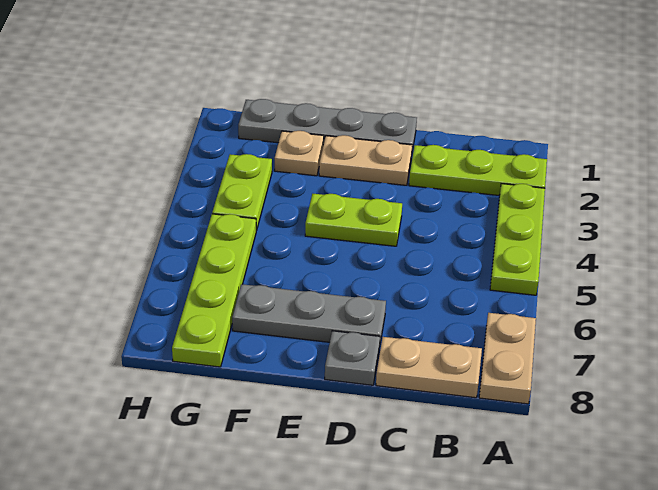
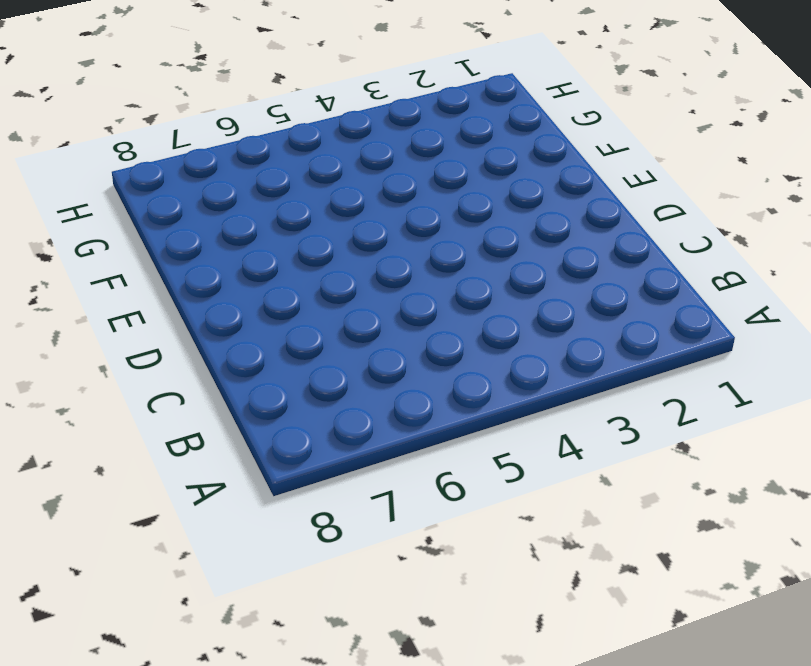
none -> lime 1x3 plate [409,145,547,196]
none -> lime 1x3 plate [490,184,545,295]
none -> tan 1x2 plate [479,313,536,404]

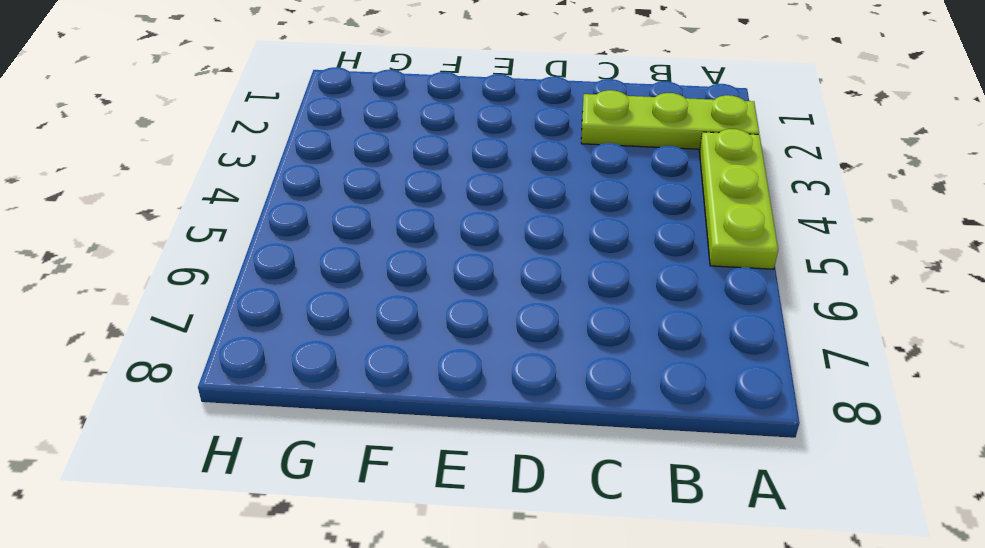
none -> tan 1x2 plate [479,313,536,404]
none -> tan 1x2 plate [376,337,482,398]
none -> grey 1x4 plate [238,99,417,157]

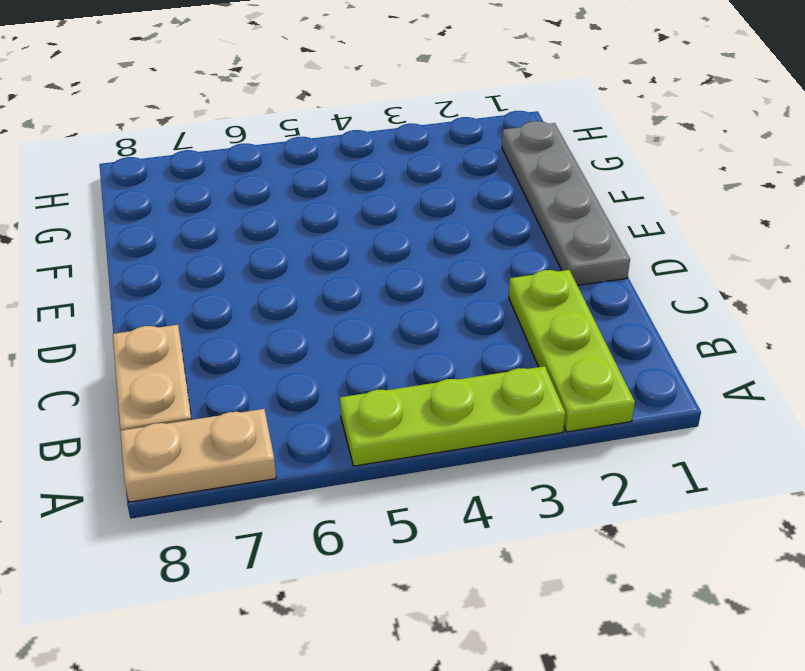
none -> tan 1x2 plate [319,135,412,185]
none -> lime 1x2 plate [305,194,402,246]
none -> grey 1x3 plate [232,284,386,348]

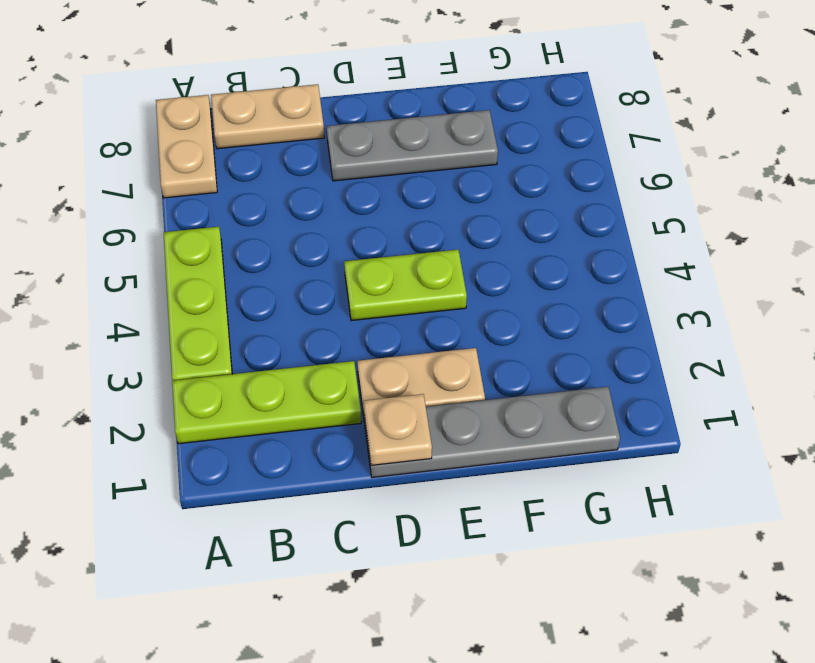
tan 1x1 plate [364,394,432,465] -> tan 1x1 plate moved to [275,131,324,176]
none -> grey 1x1 plate [325,331,380,385]
none -> lime 1x2 plate [212,154,272,230]
none -> lime 1x4 plate [172,214,256,367]

